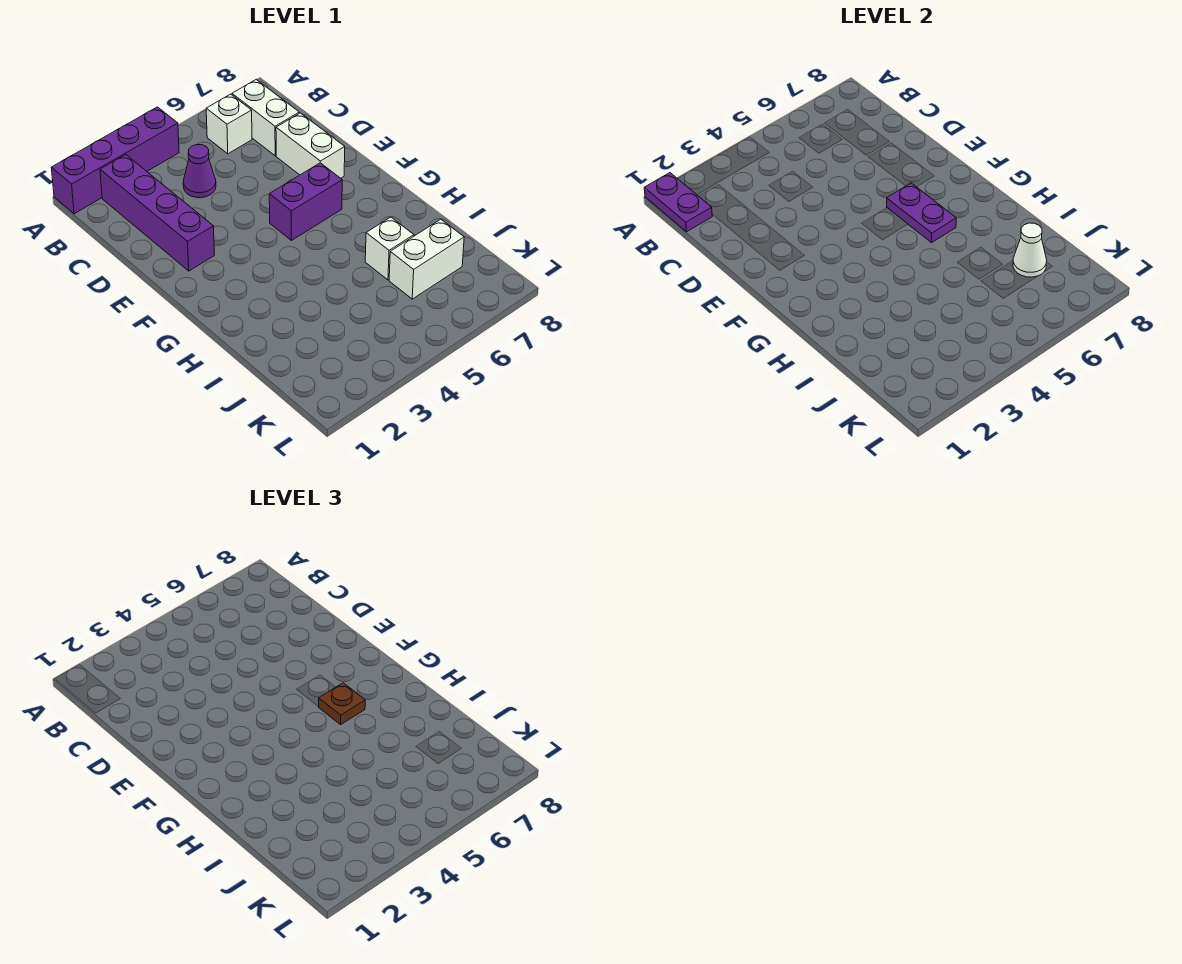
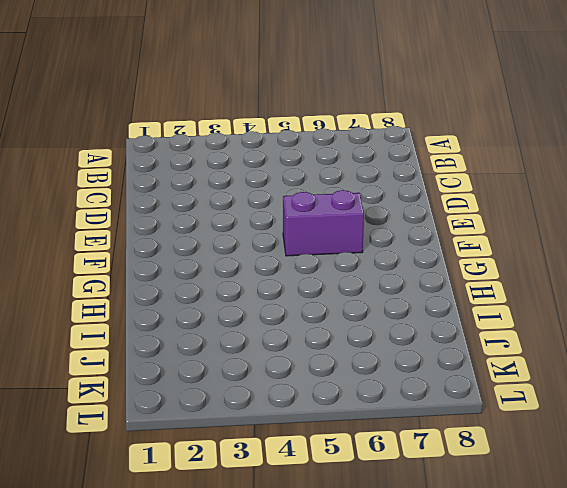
none -> purple 1x4 brick [51,107,179,214]
none -> purple 1x4 brick [100,155,214,271]
none -> white 1x1 brick [206,94,252,154]

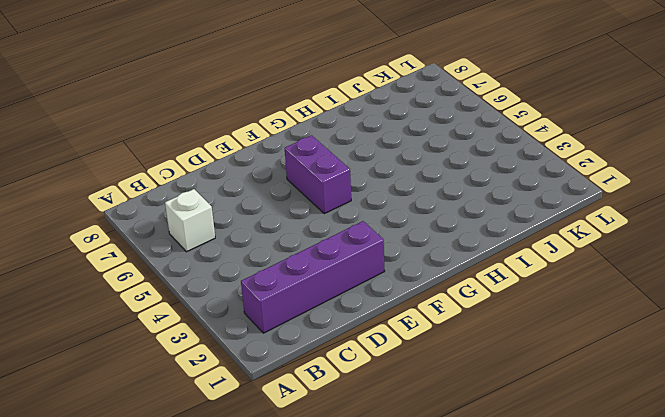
none -> purple 1x4 brick [51,107,179,214]
none -> white 1x2 brick [232,80,299,156]
none -> purple 1x1 cone [183,145,216,198]

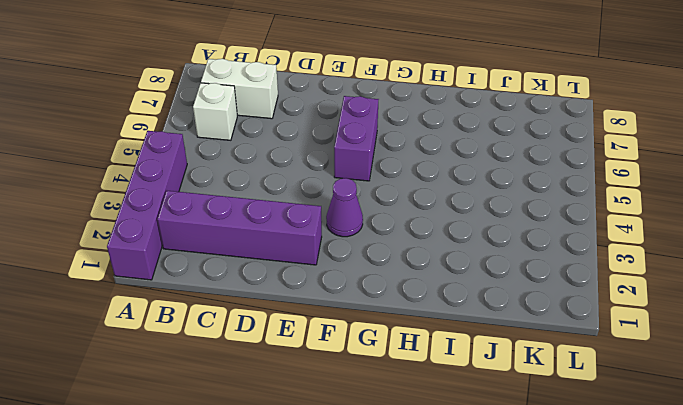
purple 1x1 cone [326,178,363,237] -> purple 1x1 cone moved to [183,145,216,198]
none -> white 1x2 brick [276,113,345,178]
none -> white 1x1 brick [365,217,414,280]
none -> white 1x2 brick [389,219,464,299]

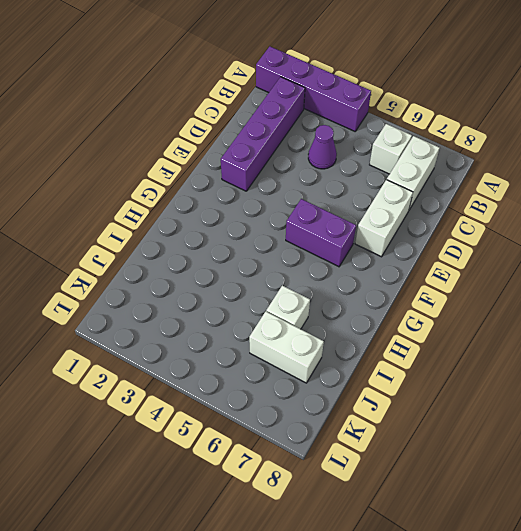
none -> purple 1x2 plate [644,173,712,232]
none -> purple 1x2 plate [887,183,956,243]
none -> white 1x1 cone [1013,223,1047,277]

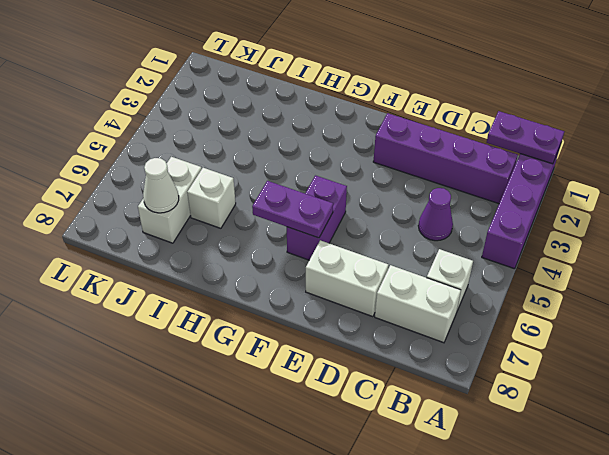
none -> brown 1x1 plate [319,683,365,725]

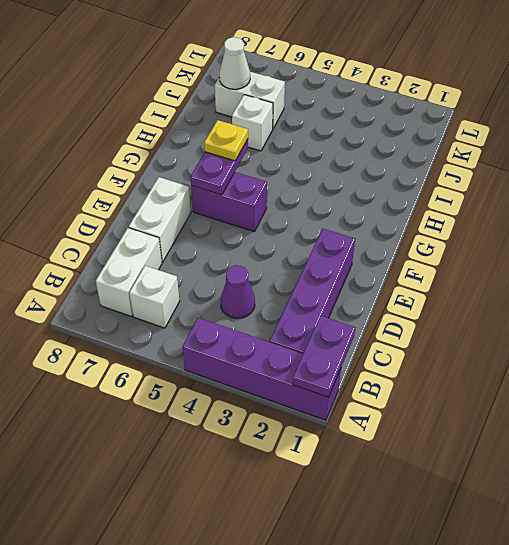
yellow 1x1 plate [204,120,248,161] -> brown 1x1 plate [319,683,365,725]

